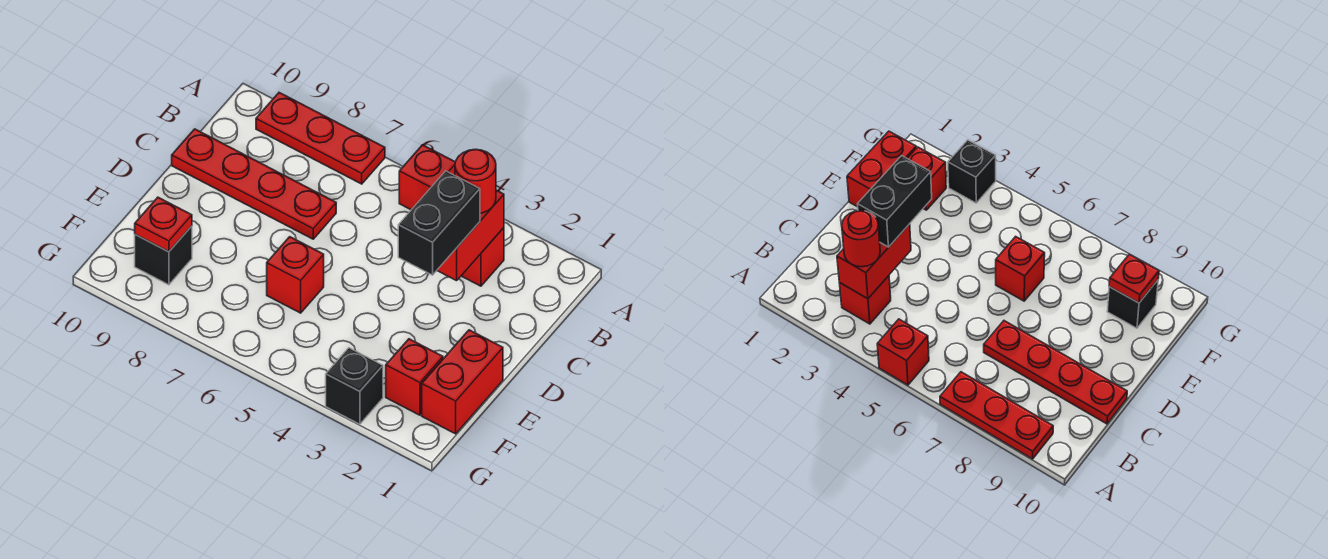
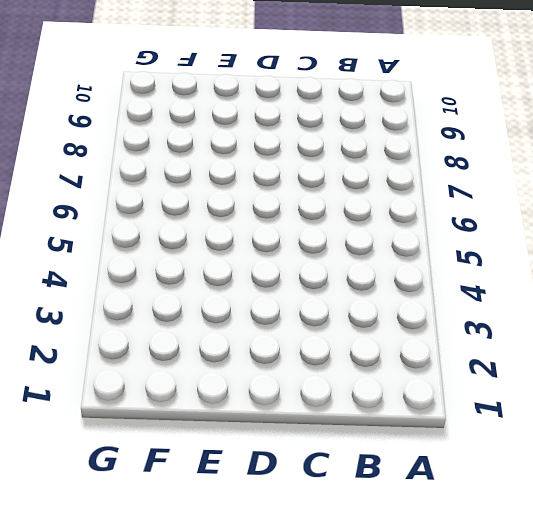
none -> red 1x1 brick [399,145,455,210]
none -> red 1x3 plate [256,93,385,184]
none -> red 1x1 brick [462,228,504,286]

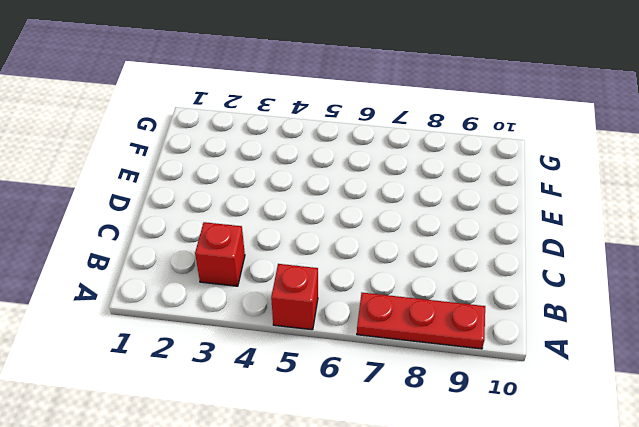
none -> red 1x4 plate [172,129,336,239]
none -> red 1x2 brick [422,330,503,434]
none -> red 1x1 brick [267,237,324,313]

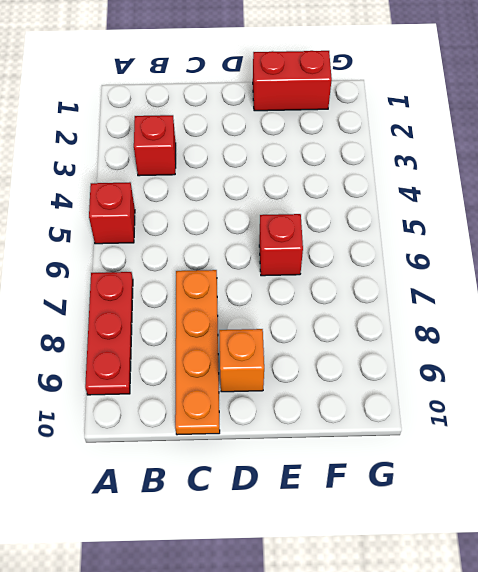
orange 1x4 plate [175,270,220,435] -> red 1x4 plate [172,129,336,239]
orange 1x1 brick [219,329,264,392] -> none
none -> red 1x1 brick [386,339,443,415]
none -> black 1x1 brick [135,226,192,285]
none -> black 1x1 brick [326,348,383,424]

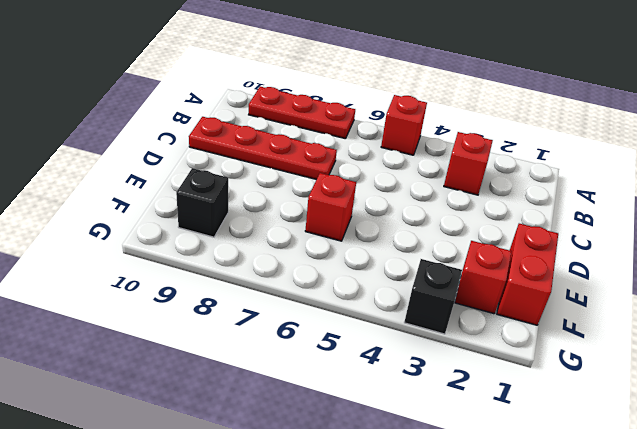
none -> red 1x2 brick [437,190,504,281]
none -> red 1x1 plate [135,197,192,252]
none -> red 1x1 round brick [455,149,496,213]

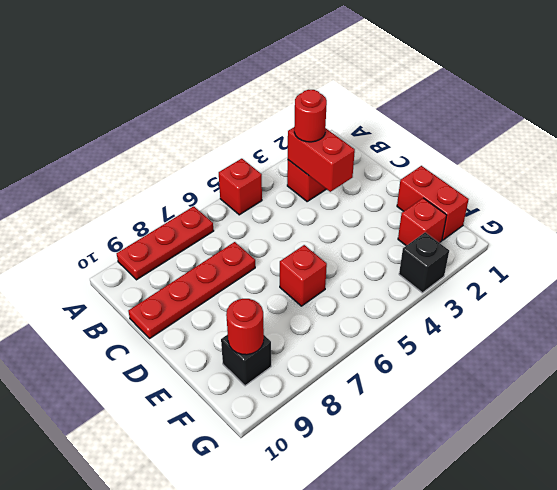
red 1x1 round brick [226,299,264,355] -> red 1x1 plate [135,197,192,252]
none -> black 1x2 brick [398,171,480,275]

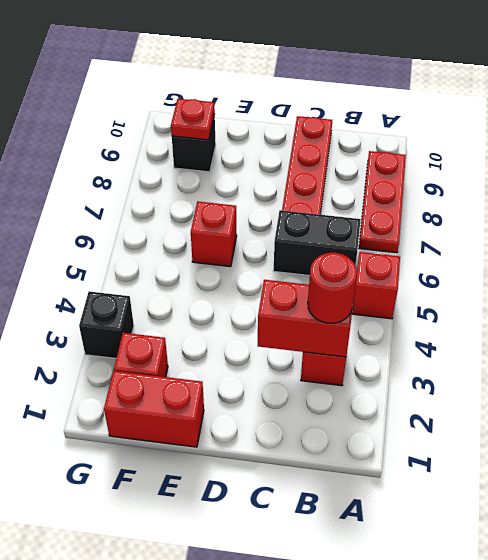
black 1x2 brick [274,210,361,276] -> black 1x2 brick moved to [398,171,480,275]

